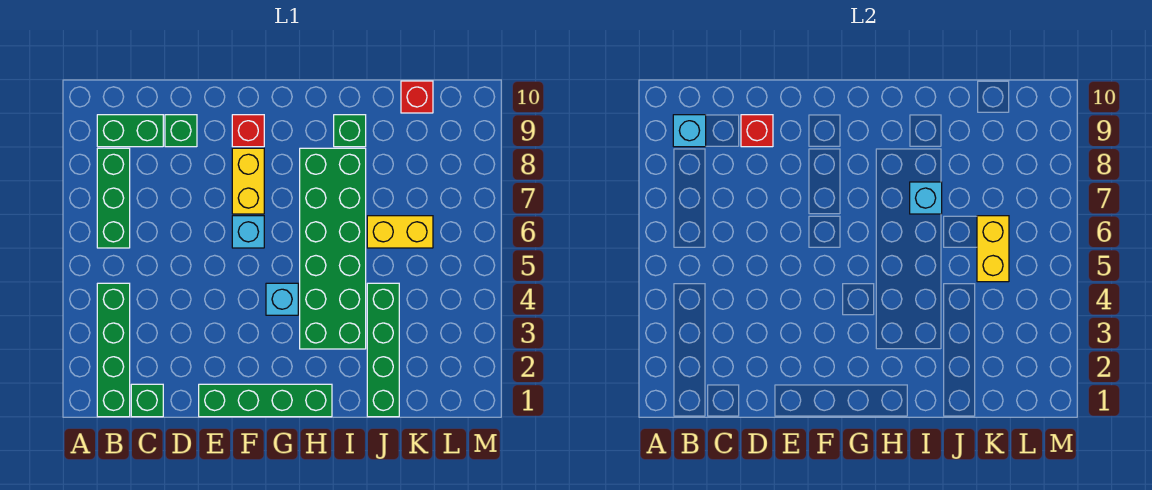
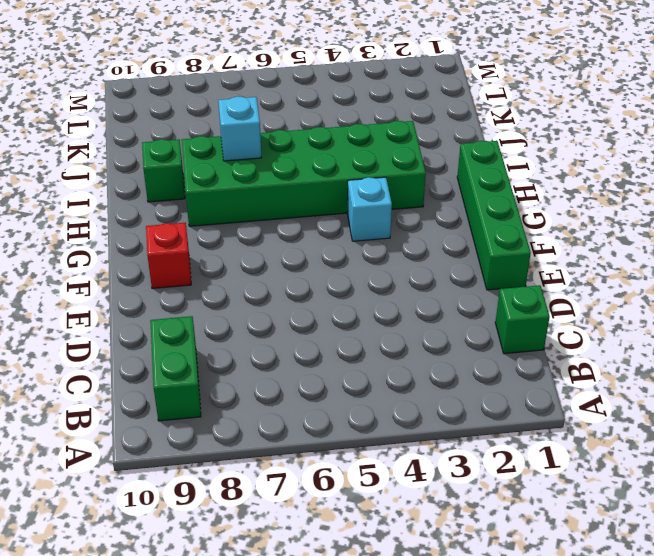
none -> green 1x4 brick [97,283,130,417]
none -> green 1x3 brick [97,148,130,248]
none -> green 1x1 brick [165,115,197,147]

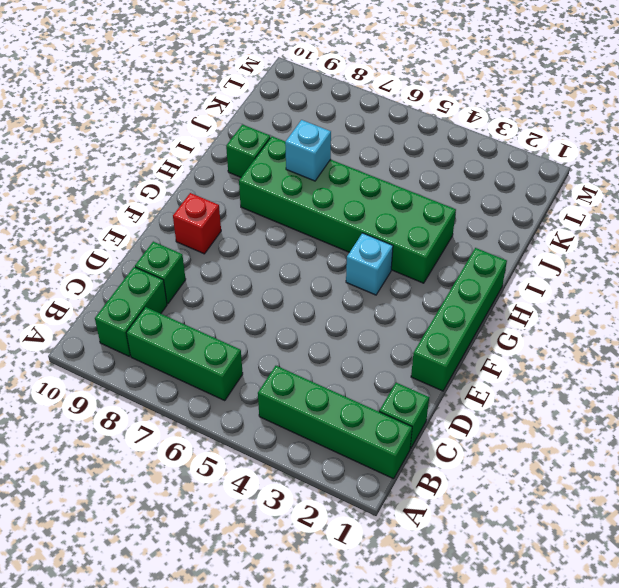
none -> cyan 1x1 brick [232,216,264,248]
none -> yellow 1x2 brick [232,148,264,214]
none -> green 1x4 brick [367,283,399,417]

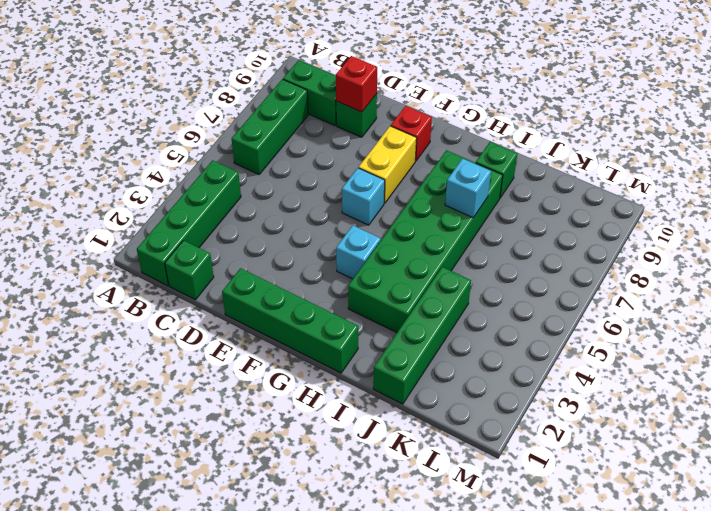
none -> yellow 1x2 brick [367,216,433,248]
none -> red 1x1 brick [401,81,433,113]
none -> cyan 1x1 brick [673,115,706,147]

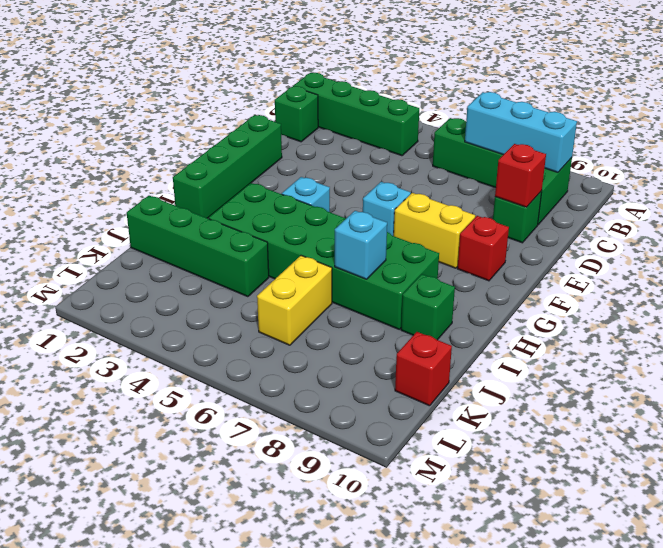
cyan 1x3 brick [465,92,577,172] -> cyan 1x1 brick [673,115,706,147]
none -> yellow 1x2 brick [977,216,1009,282]

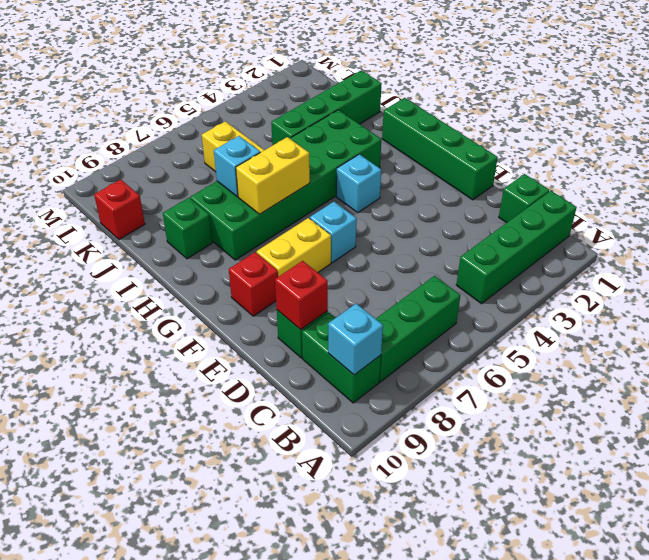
yellow 1x2 brick [236,137,310,214] -> yellow 1x2 brick moved to [977,216,1009,282]

